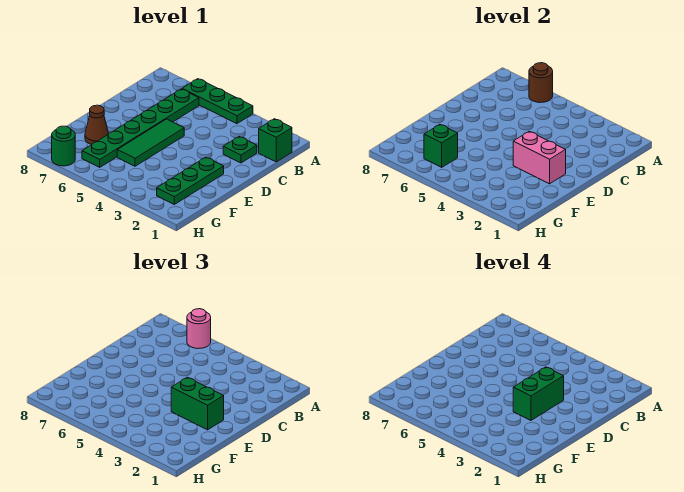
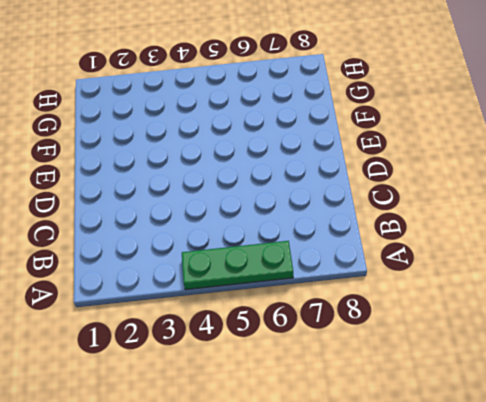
none -> green 1x1 brick [259,119,292,162]
none -> green 1x6 plate [82,89,199,167]
none -> green 1x1 plate [223,137,257,163]

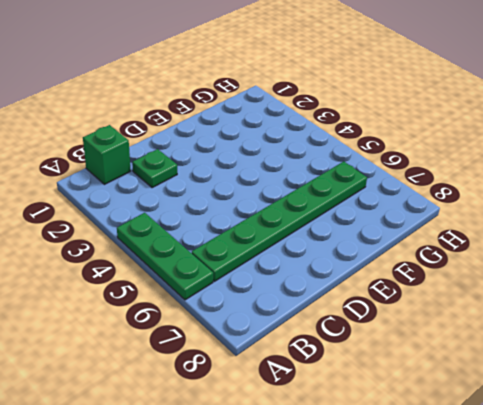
none -> green 1x3 tile [117,119,184,166]
none -> green 1x3 plate [157,157,224,204]
none -> brown 1x1 cone [85,105,109,145]

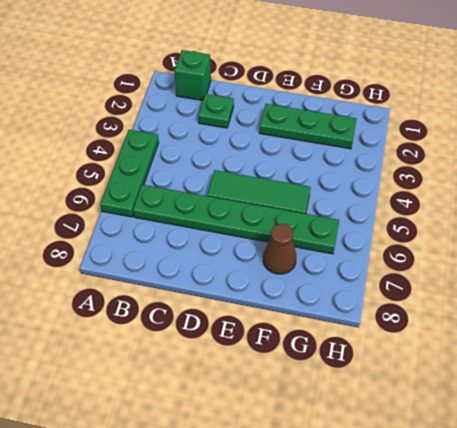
none -> green 1x1 round brick [52,126,75,166]
none -> brown 1x1 round brick [529,63,553,103]
none -> pink 1x2 brick [513,131,566,184]

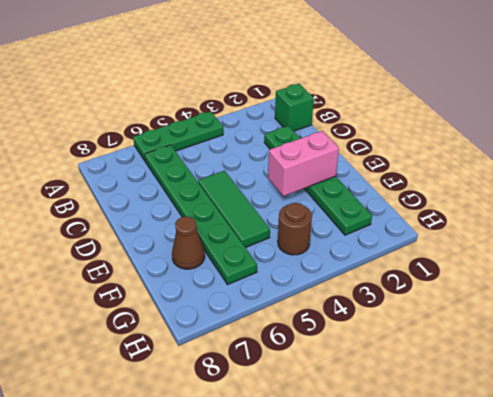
brown 1x1 round brick [278,203,312,255] -> brown 1x1 round brick moved to [529,63,553,103]
none -> green 1x1 round brick [52,126,75,166]
none -> green 1x1 brick [424,124,458,167]
none -> pink 1x1 round brick [187,309,211,349]

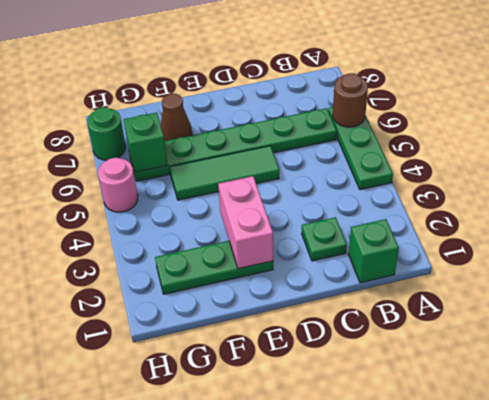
pink 1x1 round brick [98,158,138,212] -> pink 1x1 round brick moved to [187,309,211,349]
none -> green 1x2 brick [171,377,224,430]
none -> green 1x2 brick [513,367,564,420]

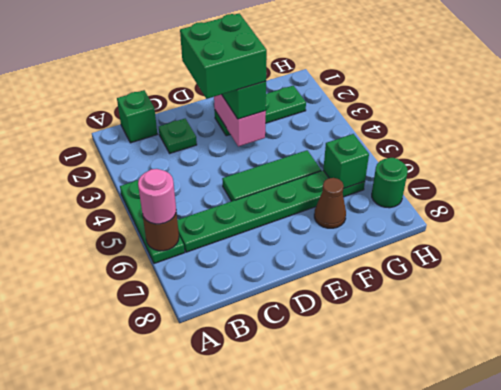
green 2x2 brick [180,13,267,99] -> green 1x2 brick [513,367,564,420]

